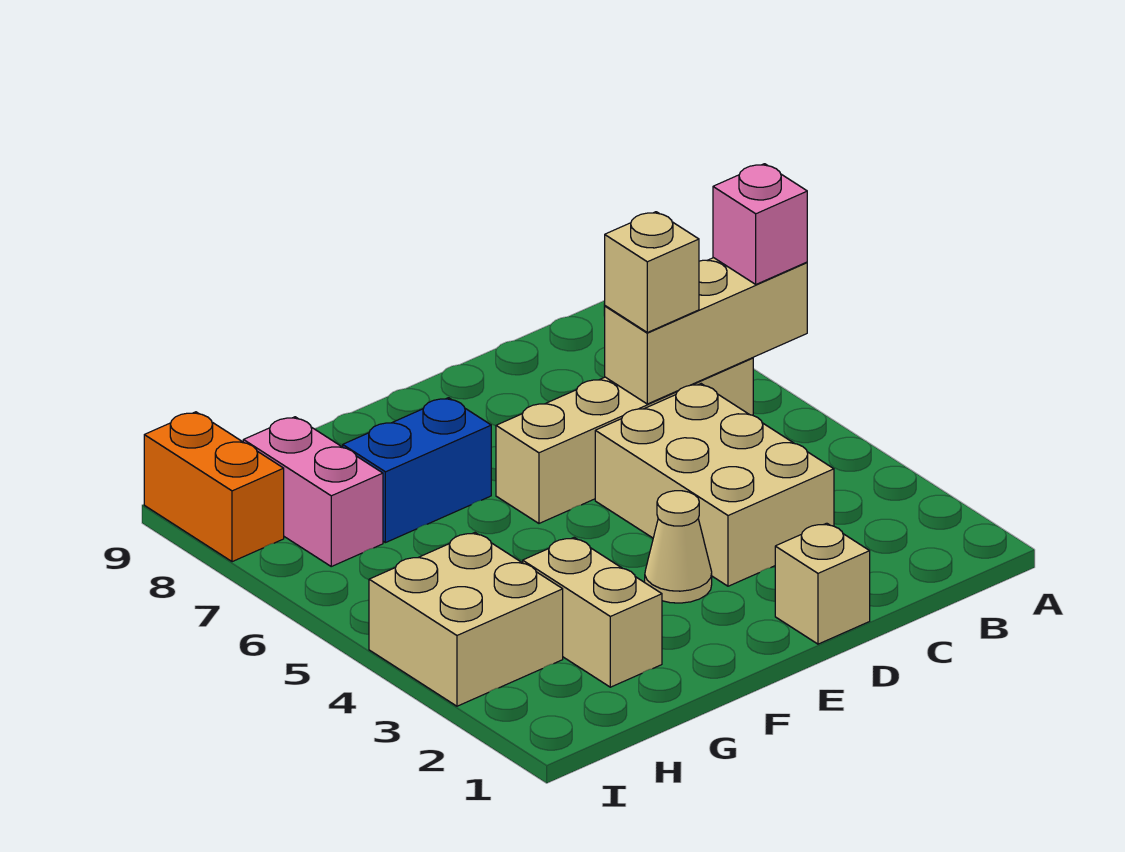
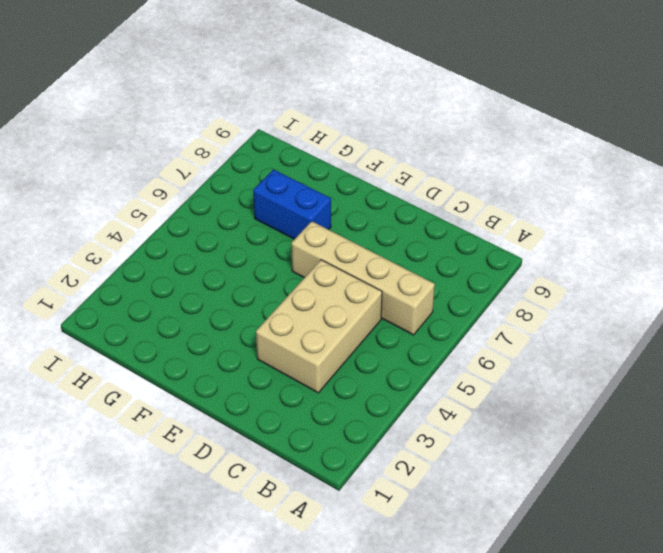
none -> tan 1x1 brick [775,523,870,644]
none -> tan 1x1 cone [645,491,712,603]
none -> tan 1x2 brick [523,537,662,687]

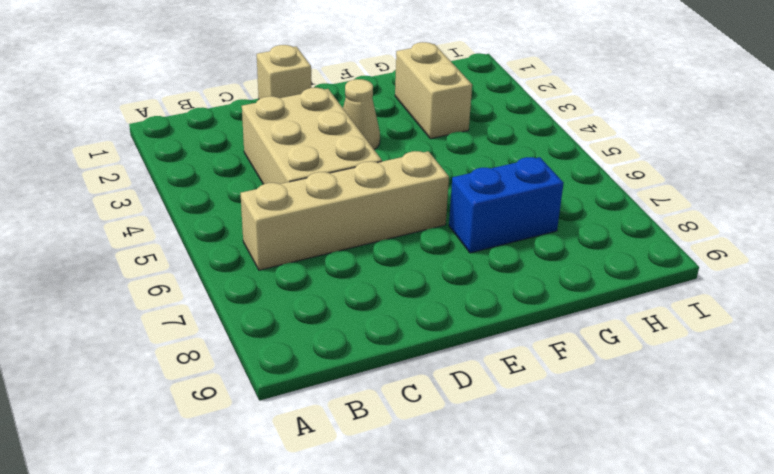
none -> tan 2x2 brick [369,533,563,706]
none -> pink 1x2 brick [243,417,383,566]
none -> orange 1x2 brick [144,412,284,562]

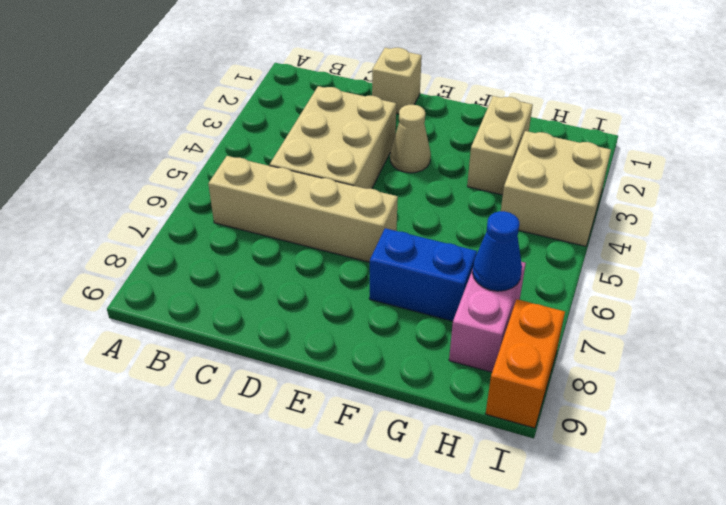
blue 1x1 cone [472,211,522,291] -> none
none -> tan 1x3 brick [605,258,807,404]
none -> pink 1x1 brick [713,164,807,284]
none -> tan 1x1 brick [605,212,699,332]

